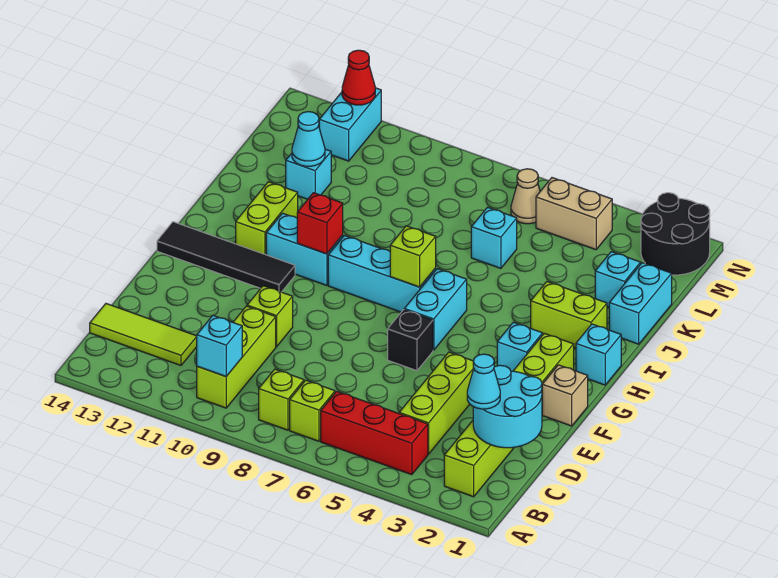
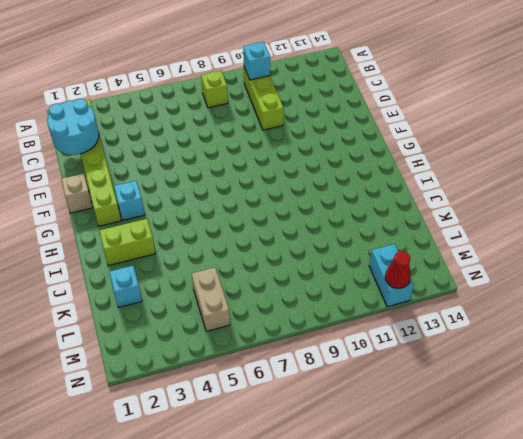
tan 1x2 brick [192,268,230,331] -> tan 1x2 brick turned to [536,178,612,250]
none -> red 1x3 brick [321,391,428,475]
none -> lime 1x1 brick [290,380,335,441]
none -> lime 1x3 brick [399,352,474,454]
none -> lime 1x3 tile [90,304,197,365]

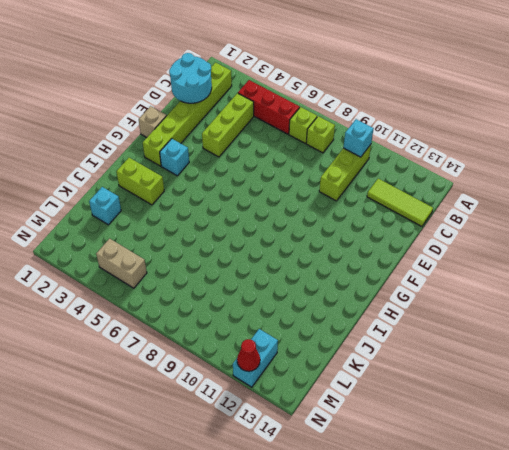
none -> lime 1x1 brick [247,286,293,347]
none -> black 1x1 brick [388,310,433,371]
none -> cyan 1x2 brick [404,269,467,350]
none -> black 1x4 tile [157,222,295,292]

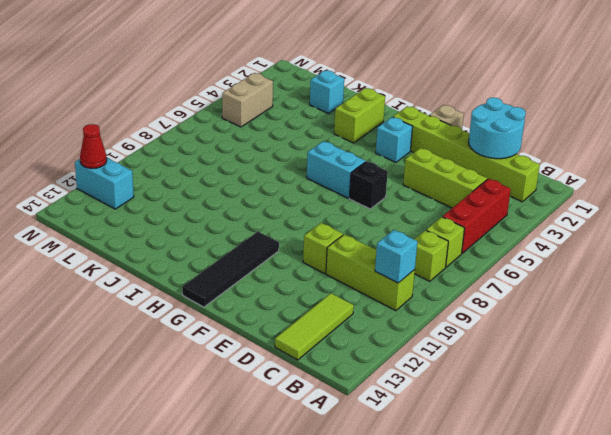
none -> cyan 1x1 brick [576,324,621,385]
none -> cyan 1x3 brick [328,235,436,312]
none -> cyan 1x2 brick [266,213,343,286]
none -> lime 1x2 brick [236,182,298,255]

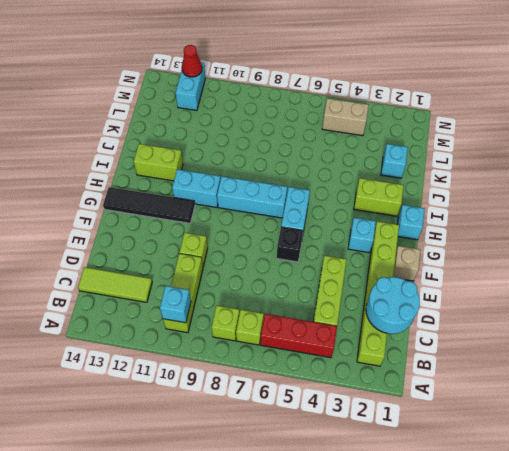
lime 1x2 brick [134,144,183,181] -> lime 1x2 brick turned to [236,182,298,255]
none -> cyan 1x2 brick [609,263,672,344]
none -> cyan 1x1 brick [471,207,517,268]
none -> cyan 1x1 brick [286,149,331,199]
none -> black 2x2 round brick [641,193,710,275]

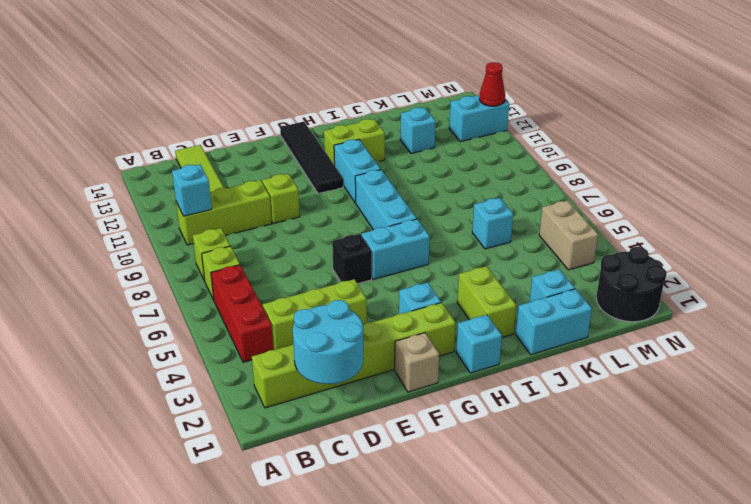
none -> tan 1x1 cone [511,169,540,224]
none -> lime 1x1 brick [390,226,436,287]
none -> red 1x1 brick [297,193,343,254]
none -> cyan 1x1 cone [292,112,325,166]

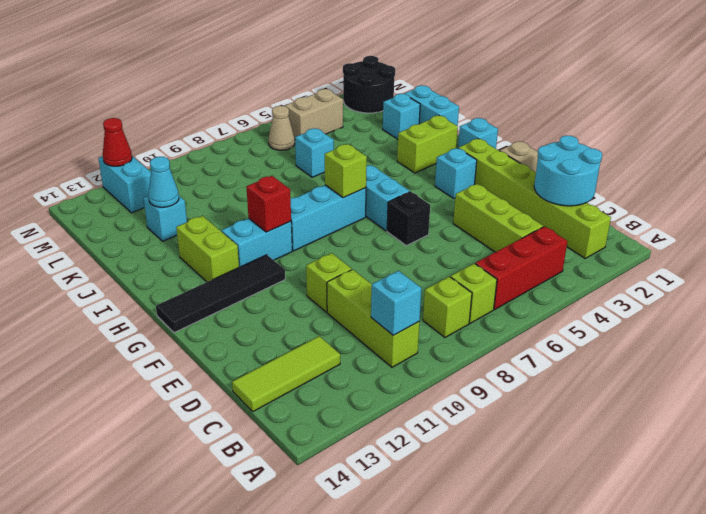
none -> cyan 1x1 cone [467,354,500,409]

